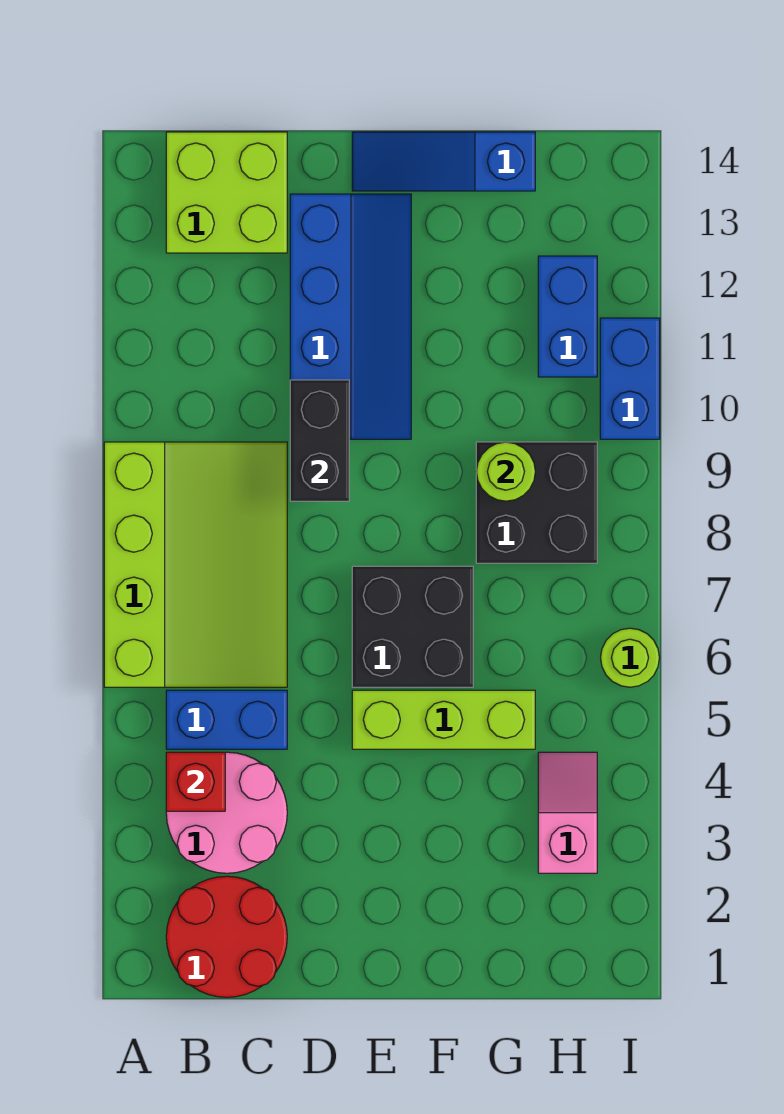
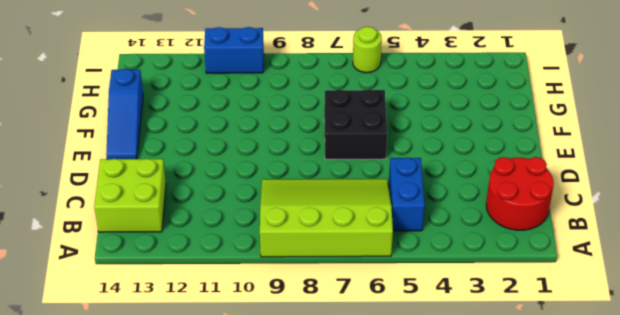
none -> pink 2x2 round brick [166,752,287,873]
none -> blue 2x4 slope [290,194,411,439]
none -> lime 1x3 brick [352,690,535,749]

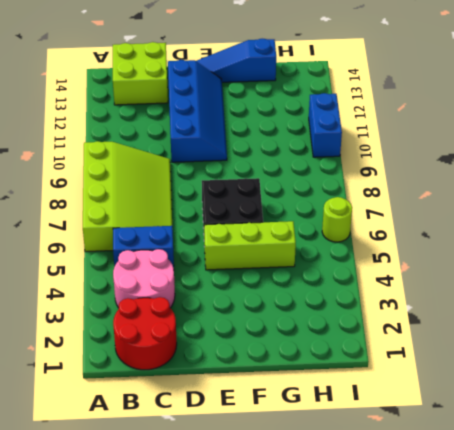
none -> black 2x2 brick [476,442,597,563]
none -> pink 1x2 slope [538,752,597,873]
none -> blue 1x2 brick [538,256,597,377]

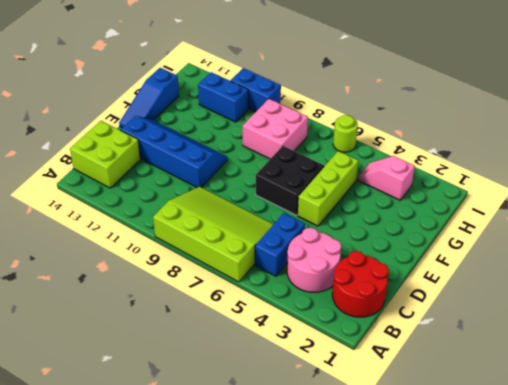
pink 2x2 brick [243,99,308,159] -> black 2x2 brick [476,442,597,563]
none -> red 1x1 brick [166,752,225,811]
none -> black 1x2 brick [290,380,349,501]
none -> lime 1x1 round brick [476,442,535,501]

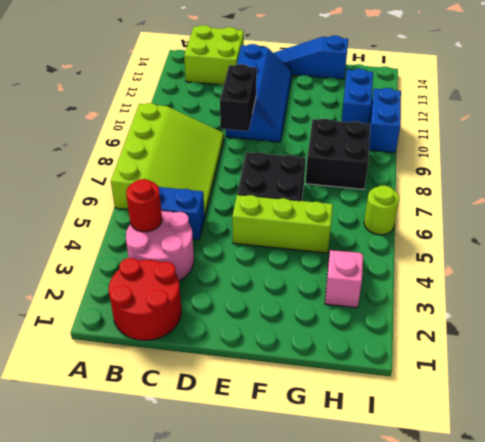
red 1x1 round brick [126,179,162,232] -> red 1x1 brick [166,752,225,811]
none -> lime 1x1 round brick [476,442,535,501]

